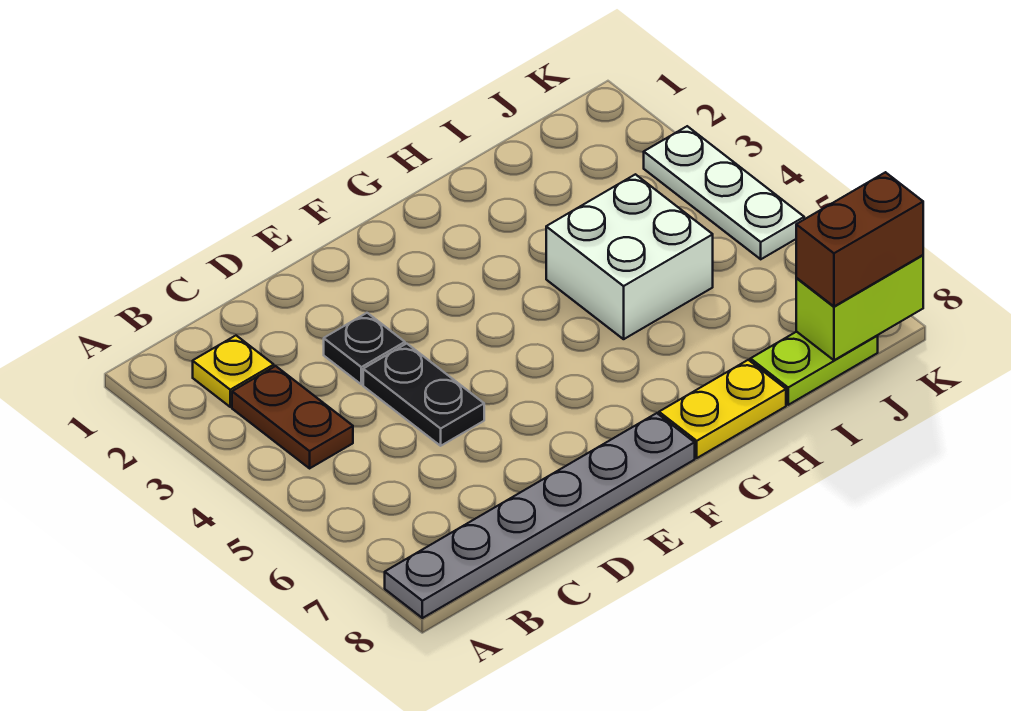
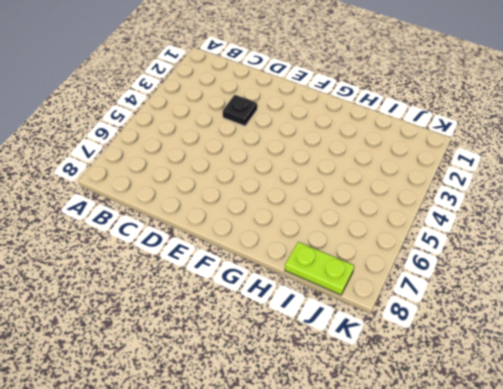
none -> grey 1x6 plate [385,413,695,618]
none -> yellow 1x1 plate [193,336,274,407]

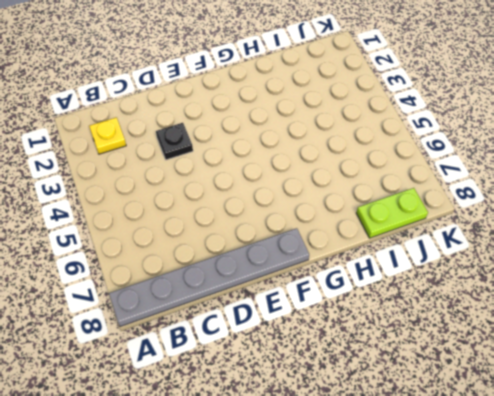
none -> brown 1x2 plate [232,366,353,468]
none -> black 1x2 plate [363,344,484,446]

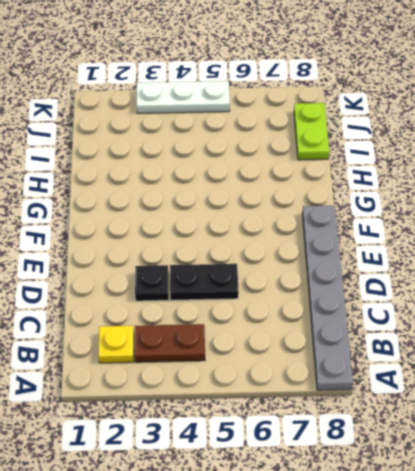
none -> yellow 1x2 plate [659,360,786,458]
none -> white 2x2 brick [546,174,713,339]

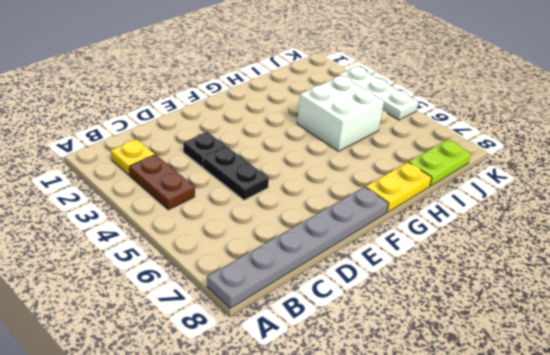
none -> lime 1x2 brick [796,255,923,360]
none -> brown 1x2 brick [796,172,923,306]

